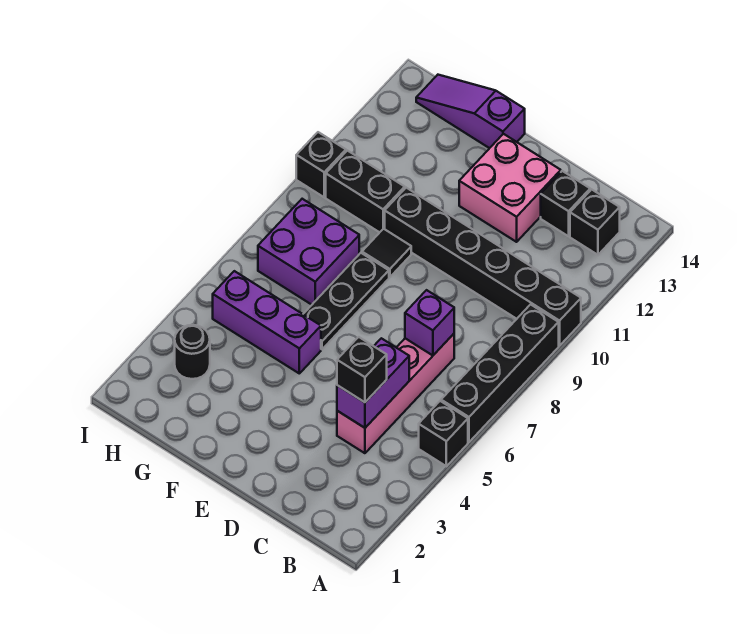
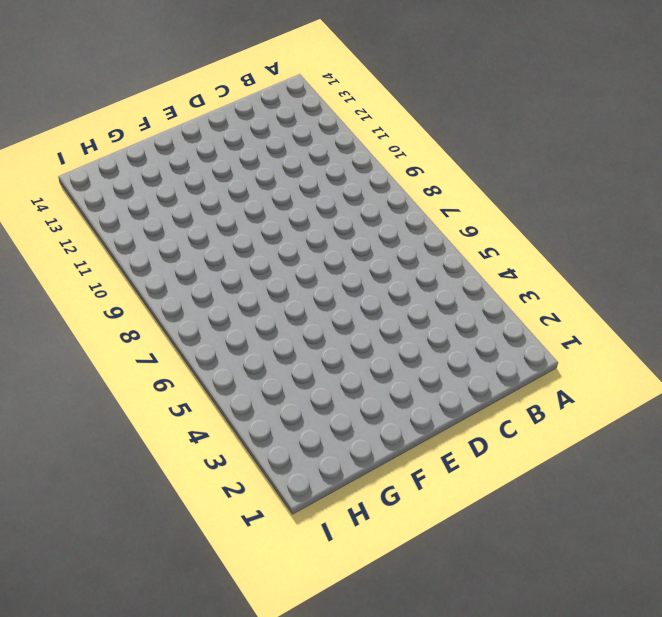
none -> black 1x1 brick [419,401,468,466]
none -> black 1x4 brick [441,304,559,442]
none -> black 1x6 brick [385,188,581,346]

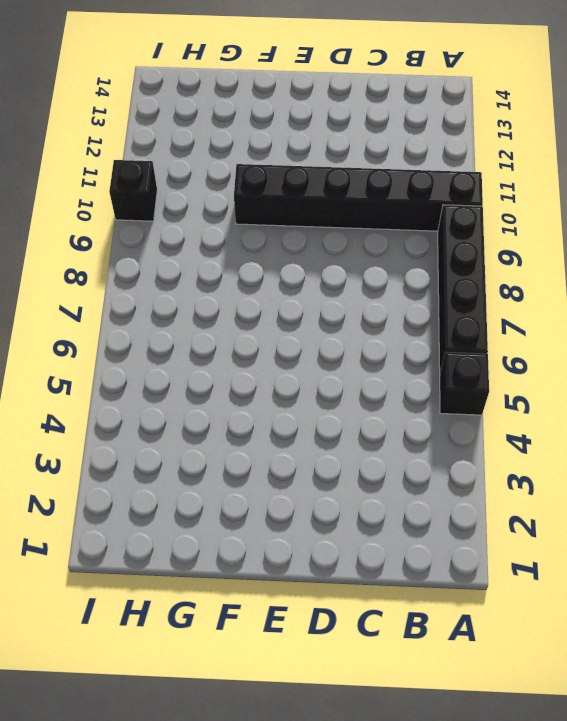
none -> black 1x1 brick [570,189,620,255]
none -> pink 1x4 brick [337,334,454,453]
none -> black 1x1 brick [541,171,590,236]

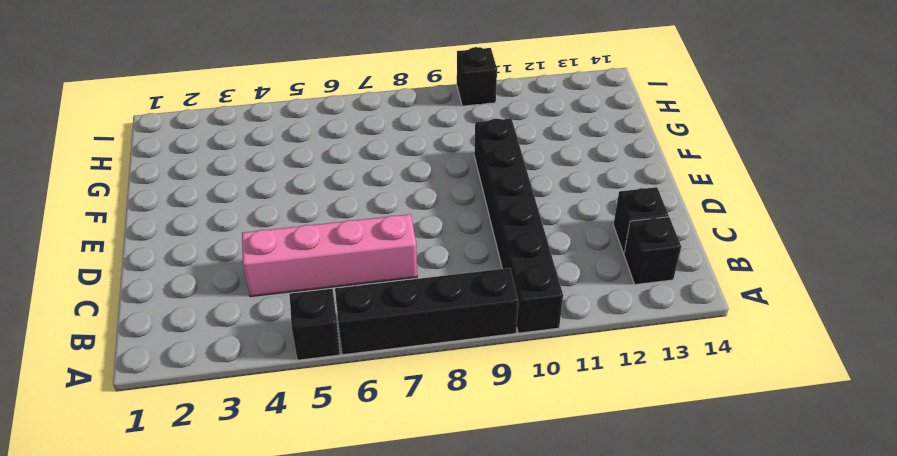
none -> pink 2x2 brick [459,134,561,242]
none -> purple 1x3 brick [213,271,321,373]
none -> black 1x3 plate [303,253,389,349]

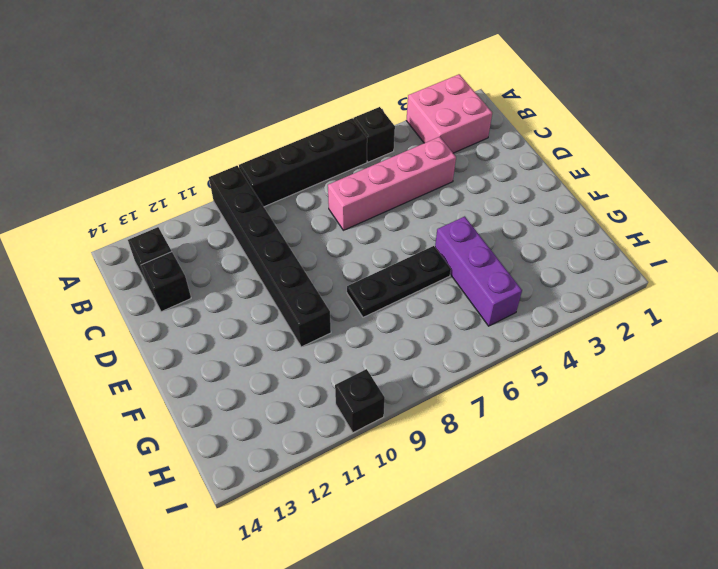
pink 2x2 brick [406,74,492,153] -> pink 2x2 brick moved to [459,134,561,242]
none -> black 1x1 tile [362,229,411,277]
none -> purple 1x3 slope [416,75,525,148]
none -> purple 2x2 brick [258,199,359,305]

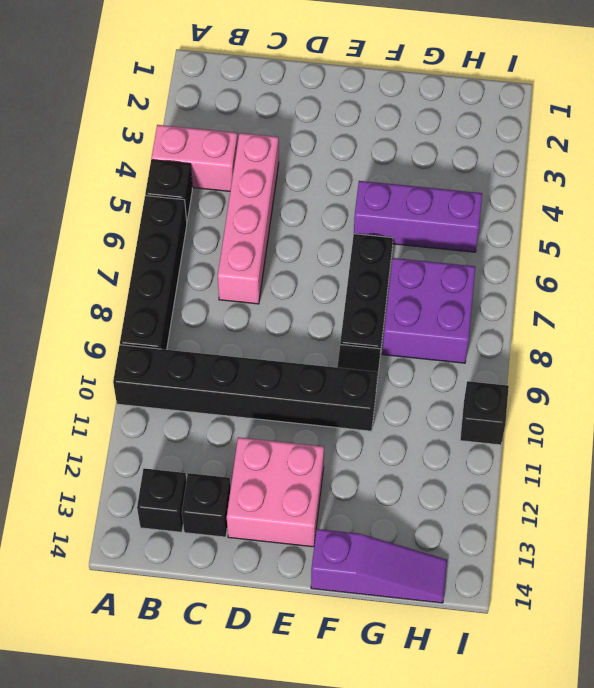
pink 1x2 brick [151,125,238,191] -> none
none -> black 1x2 brick [326,151,405,232]
none -> black 1x1 round brick [175,325,210,379]
none -> purple 1x2 brick [337,338,409,428]

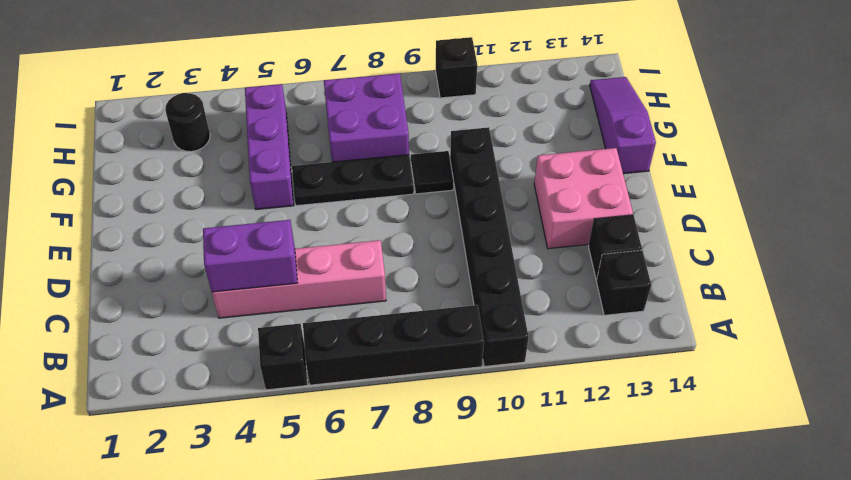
none -> black 1x2 brick [326,151,405,232]
none -> purple 1x1 brick [405,290,454,355]
none -> black 1x1 brick [337,337,387,402]

